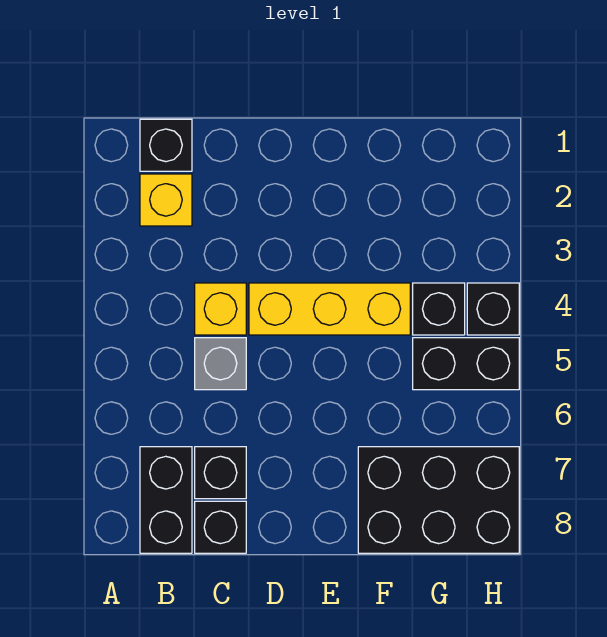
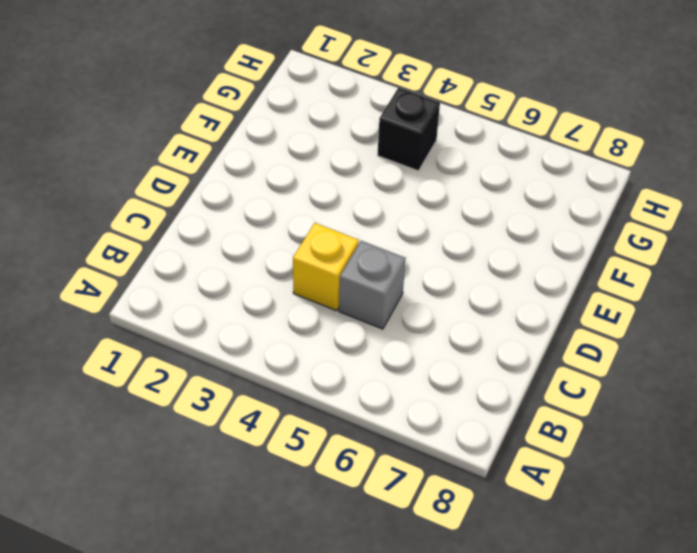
none -> black 1x1 brick [140,119,192,171]
none -> yellow 1x1 brick [140,174,192,226]
none -> black 1x2 brick [140,447,192,553]

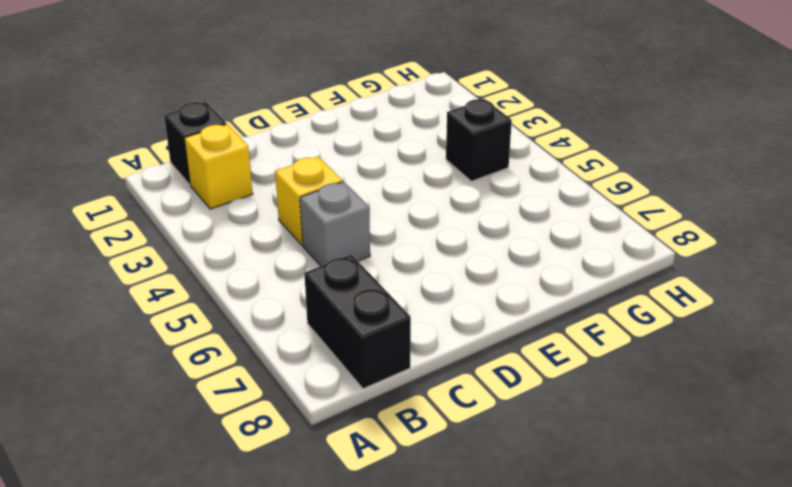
none -> black 1x1 brick [195,447,246,499]
none -> black 1x1 brick [195,501,246,553]
none -> yellow 1x3 brick [249,283,410,335]

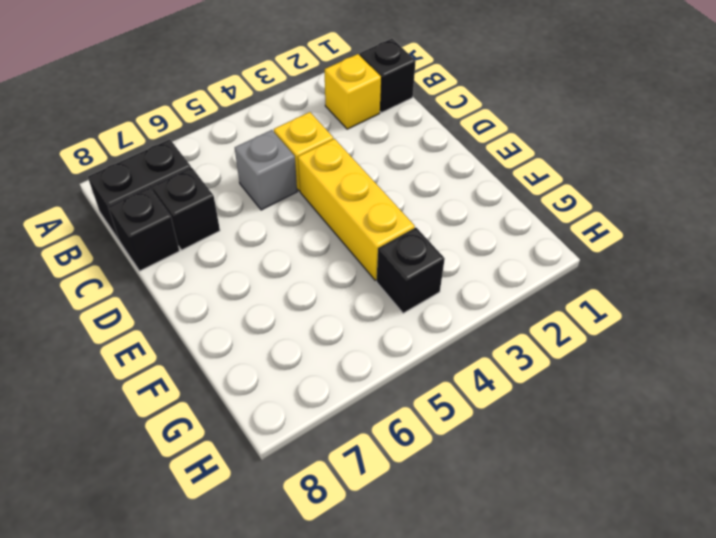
none -> black 2x3 brick [358,447,519,553]
none -> black 1x2 brick [413,338,519,390]
none -> black 1x1 brick [467,283,519,335]

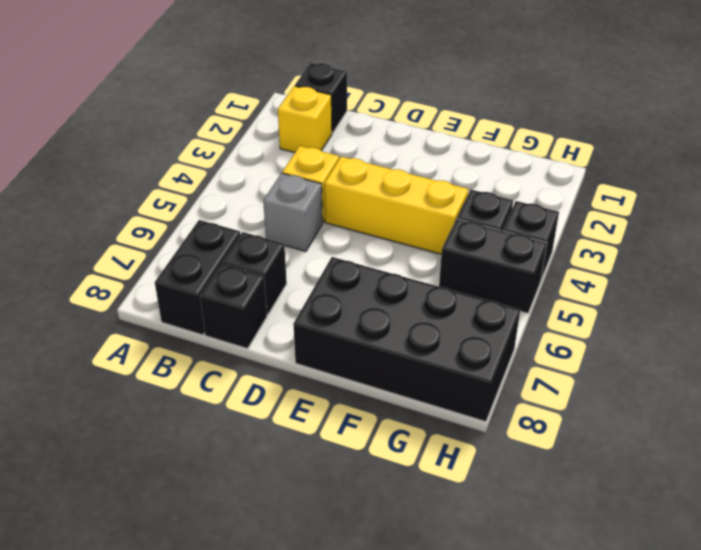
black 2x4 brick [293,257,520,422] -> black 2x3 brick [358,447,519,553]

